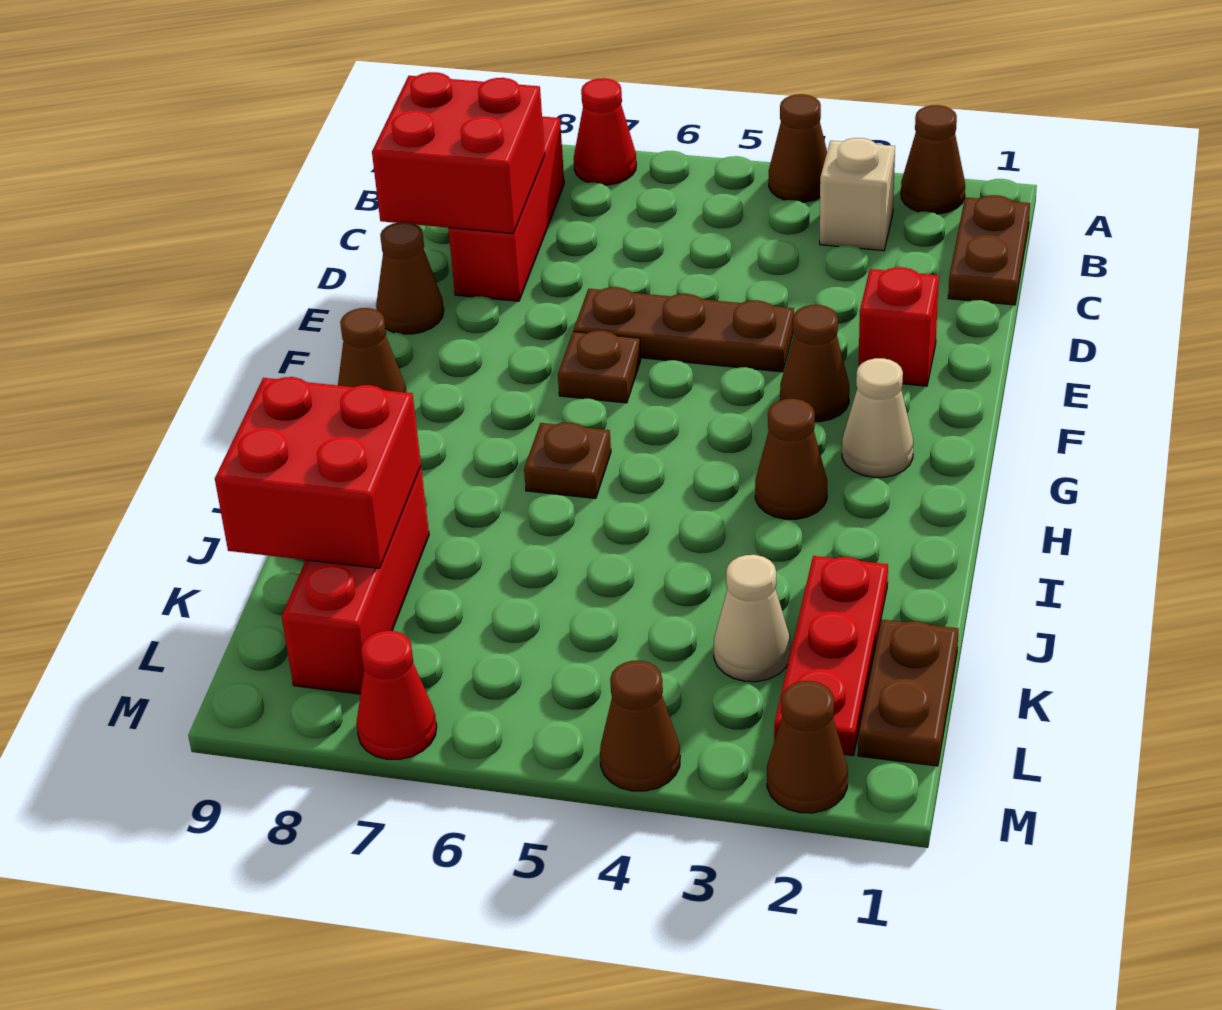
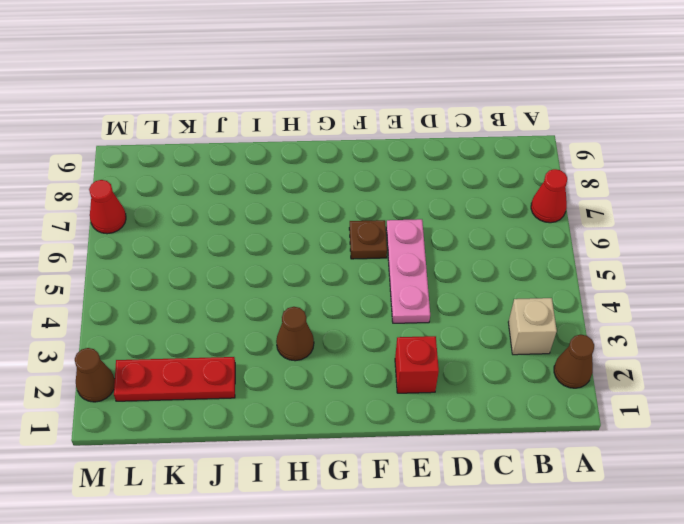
pink 1x3 plate [386,219,430,323] -> brown 1x3 plate [574,287,794,372]
none -> brown 1x1 cone [769,94,827,202]
none -> brown 1x2 plate [948,195,1030,305]
none -> red 1x3 brick [448,117,564,301]

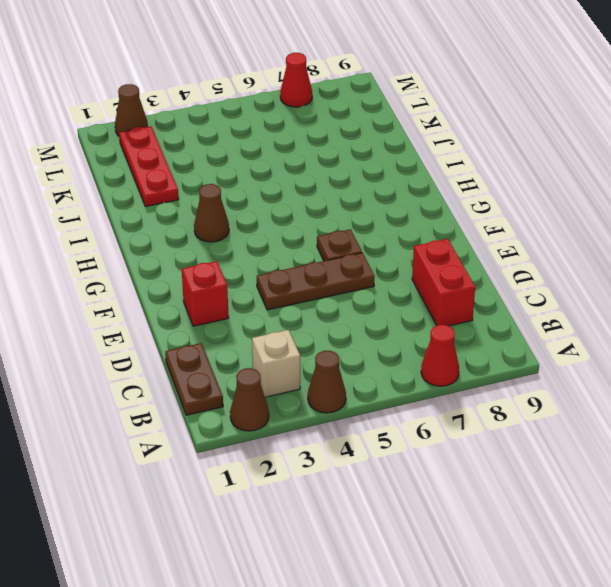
red 1x2 brick [412,239,475,326] -> red 1x3 brick [448,117,564,301]
none -> brown 1x1 cone [376,222,444,334]
none -> brown 1x1 cone [780,305,849,422]
none -> tan 1x1 cone [842,358,913,477]

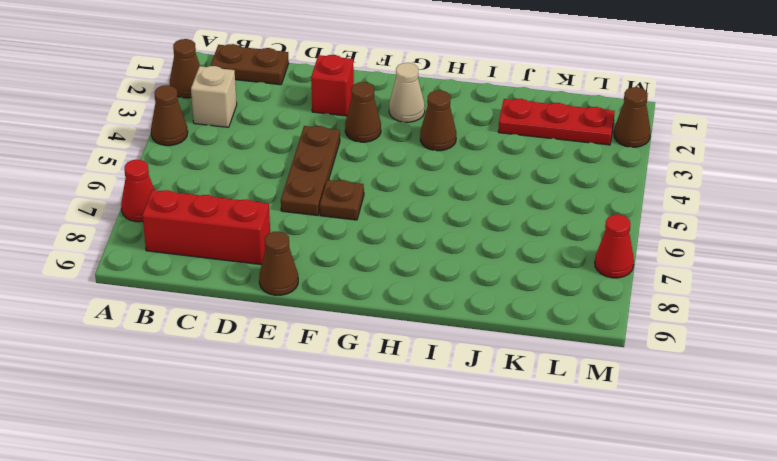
none -> brown 1x1 cone [338,308,407,393]
none -> brown 1x1 plate [524,423,611,499]
none -> red 1x3 brick [282,467,429,694]

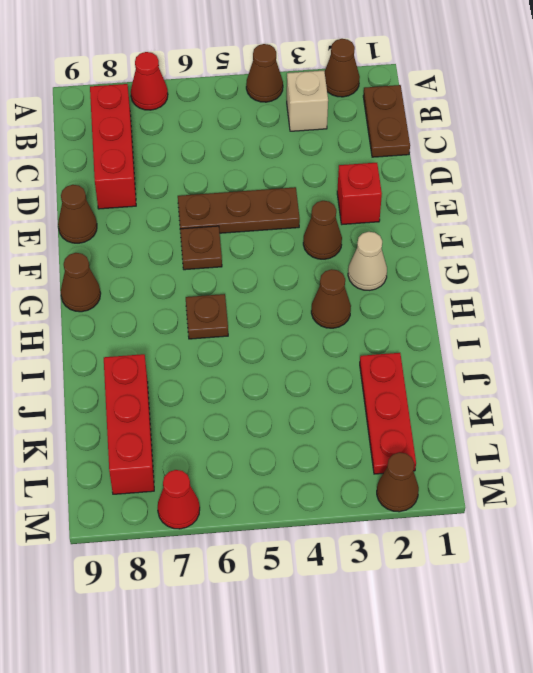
none -> brown 1x2 plate [858,619,959,766]
none -> tan 1x1 cone [714,555,790,682]
none -> brown 1x1 cone [600,661,680,791]

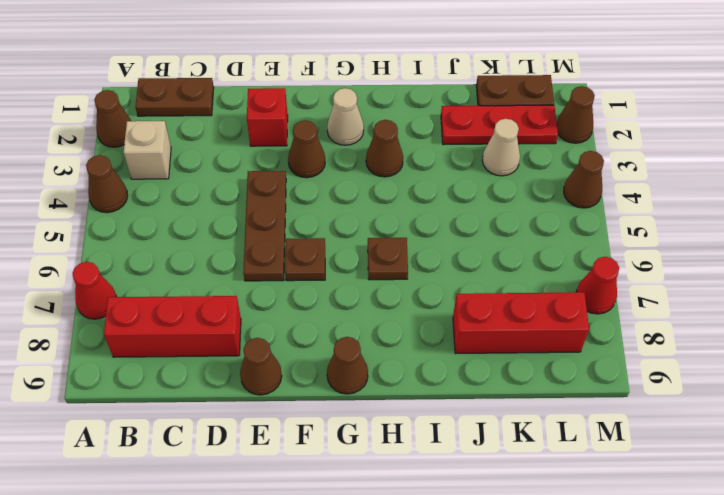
none -> red 2x2 brick [372,72,545,234]
none -> red 2x2 brick [215,377,421,568]

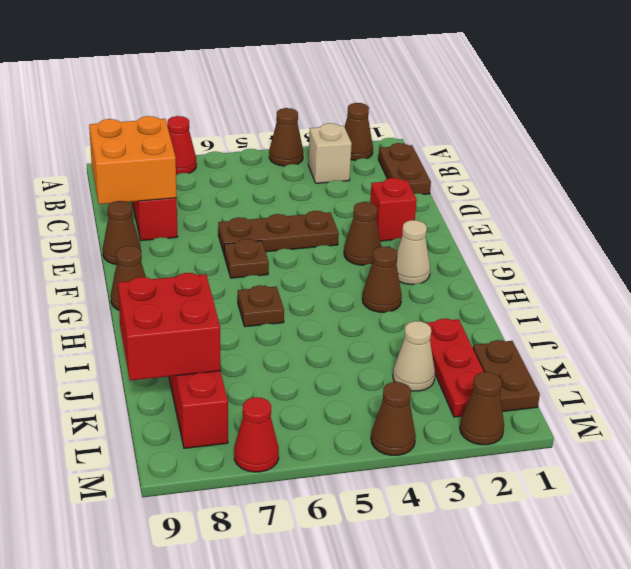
orange 2x2 brick [89,116,177,204] -> red 2x2 brick [372,72,545,234]

